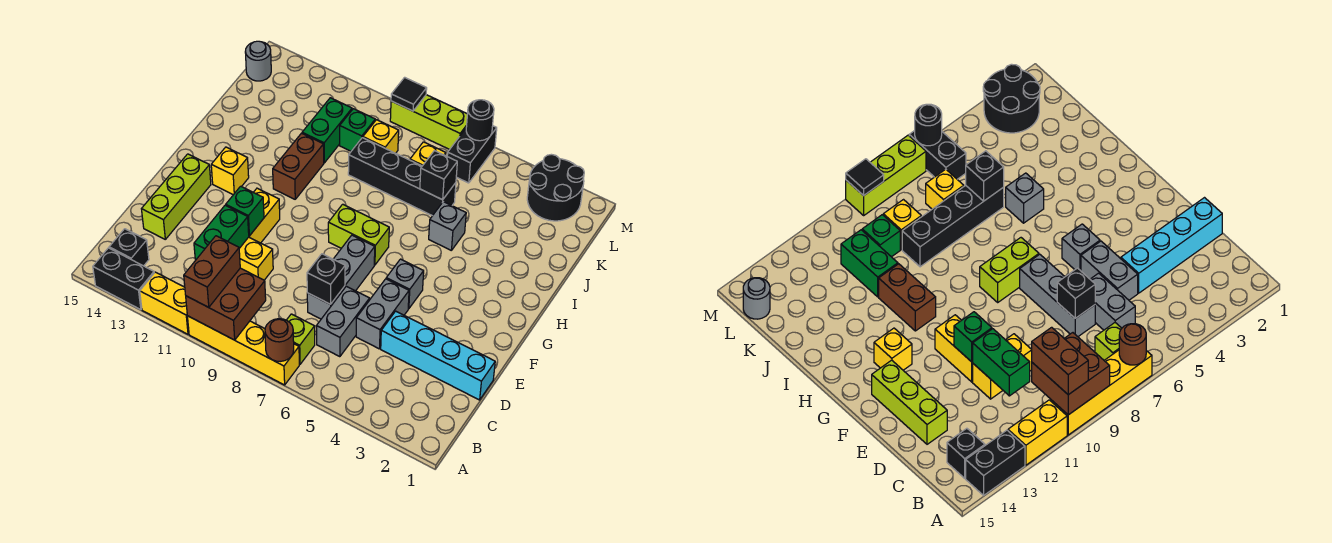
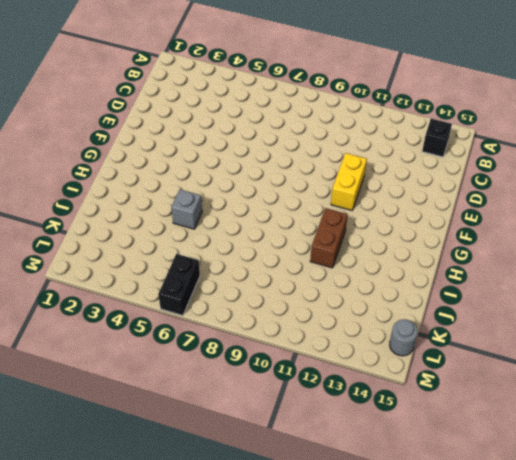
none -> yellow 1x4 brick [187,316,299,385]
none -> yellow 1x2 brick [140,272,189,334]
none -> black 1x2 brick [93,248,154,310]
none -> lime 1x1 brick [287,314,315,364]

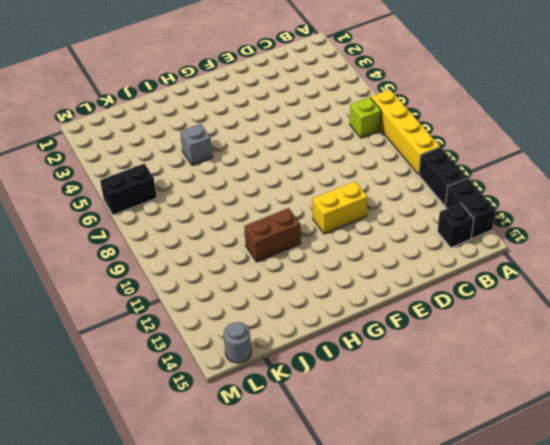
black 1x2 brick [419,147,467,205] -> yellow 1x2 brick [140,272,189,334]
none -> grey 1x2 brick [316,286,370,357]
none -> cyan 1x4 brick [381,311,495,400]
none -> grey 1x2 brick [356,279,409,349]
none -> grey 1x3 brick [307,235,375,319]

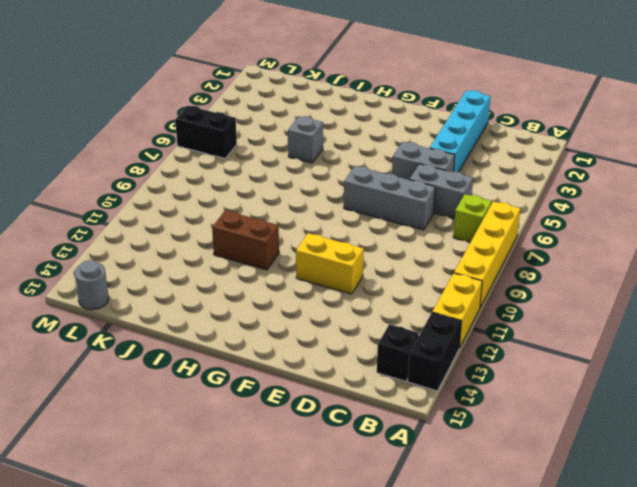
none -> yellow 1x2 brick [239,237,273,280]
none -> lime 1x3 brick [142,154,211,239]
none -> grey 1x1 brick [386,259,424,309]
none -> lime 1x2 brick [328,204,389,265]

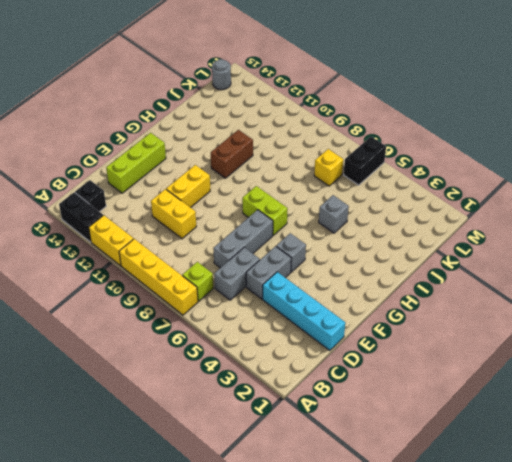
none -> yellow 1x1 brick [211,147,249,195]
none -> black 1x4 brick [348,138,456,216]
none -> green 1x2 brick [302,98,352,163]
none -> yellow 1x1 brick [363,120,399,153]

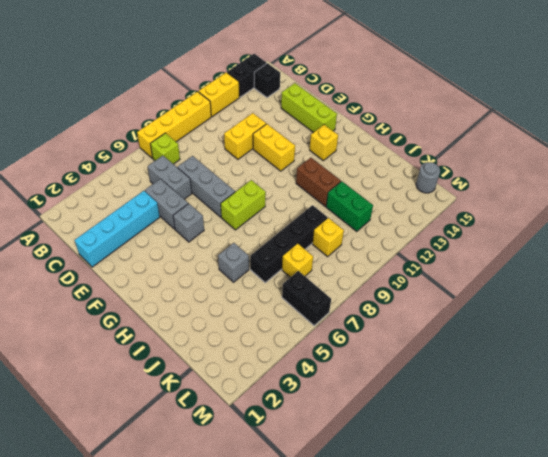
none -> green 1x1 brick [340,109,375,151]
none -> black 2x2 round brick [527,154,584,221]
none -> lime 1x3 brick [390,95,467,150]
none -> brown 1x1 round brick [265,319,294,361]

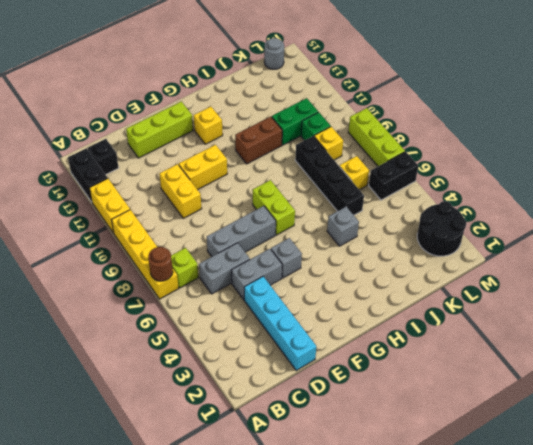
none -> brown 2x2 brick [186,268,266,340]
none -> green 1x2 brick [194,205,249,260]
none -> black 1x1 brick [307,254,345,304]
none -> green 1x1 brick [226,186,264,236]

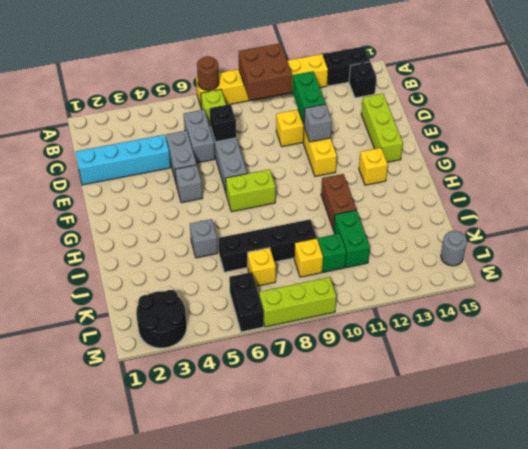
grey 1x1 brick [304,104,332,142] -> green 1x1 brick [226,186,264,236]
none -> black 1x1 brick [420,151,457,200]
none -> black 1x1 round brick [466,100,494,141]
none -> black 1x1 tile [391,77,427,111]
none -> brown 1x2 brick [184,236,240,307]

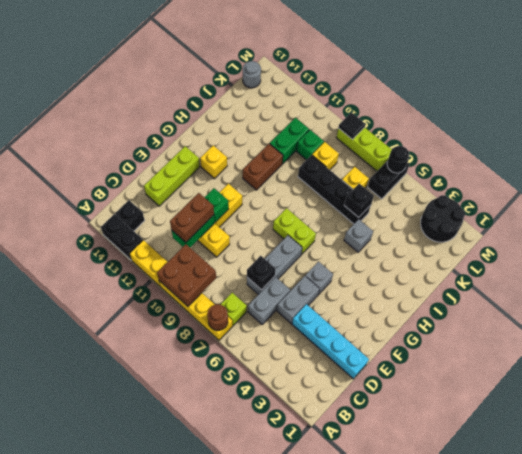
brown 1x2 brick [170,193,214,242] -> brown 1x2 brick moved to [184,236,240,307]

